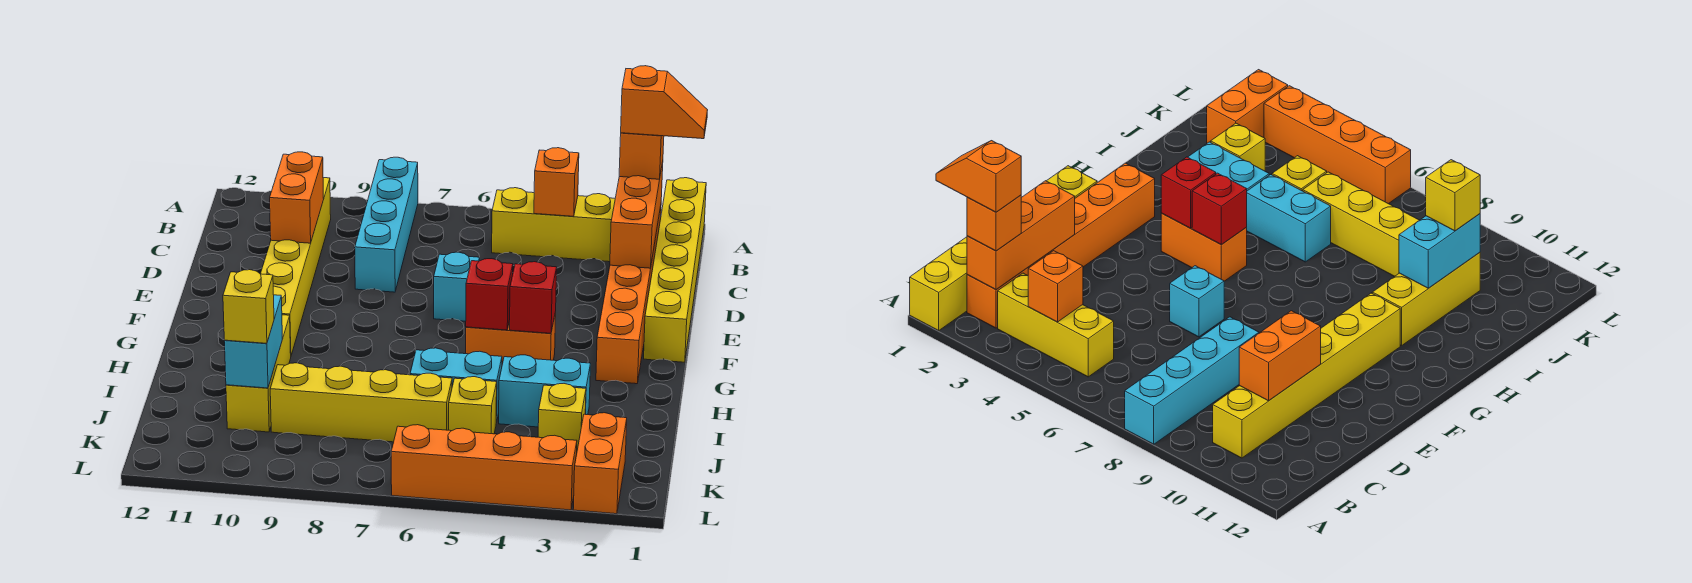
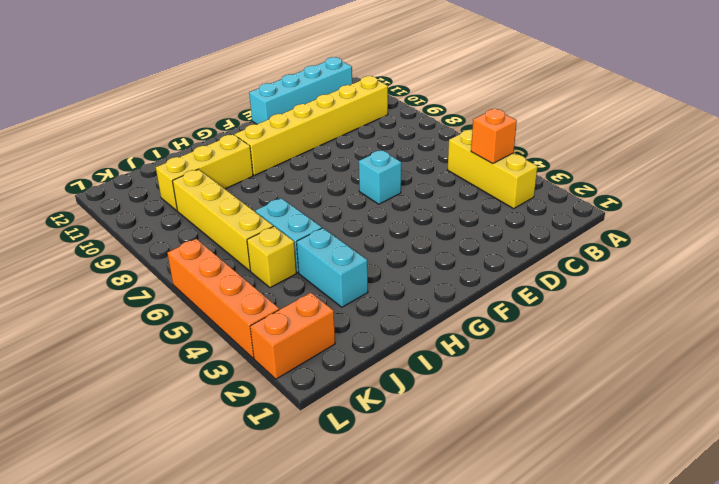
cyan 1x4 brick [249,57,352,124] -> cyan 1x4 brick moved to [355,157,418,292]
none -> yellow 1x6 brick [644,178,706,362]
none -> orange 1x6 brick [596,206,661,384]
none -> orange 1x2 brick [466,312,556,364]

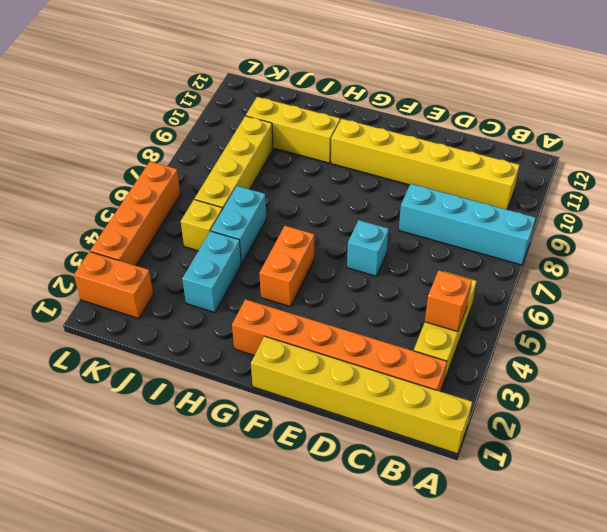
none -> yellow 1x1 brick [538,384,586,450]
none -> orange 1x3 brick [610,162,663,268]
none -> orange 1x2 brick [270,152,324,243]

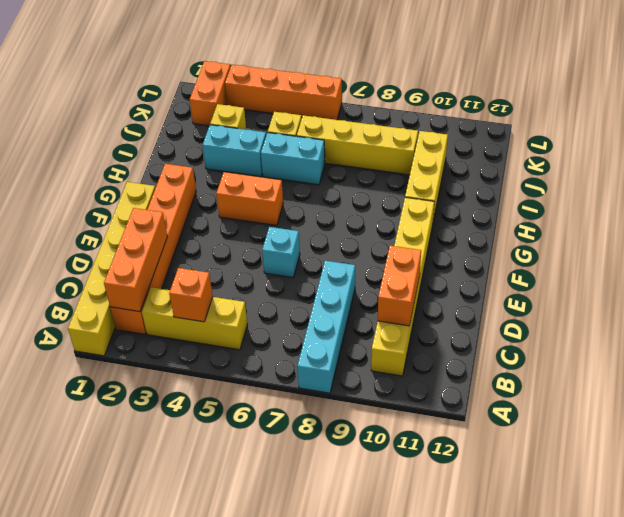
none -> red 1x1 brick [510,262,557,333]
none -> red 1x1 brick [466,259,513,330]
none -> cyan 1x2 brick [224,295,282,388]

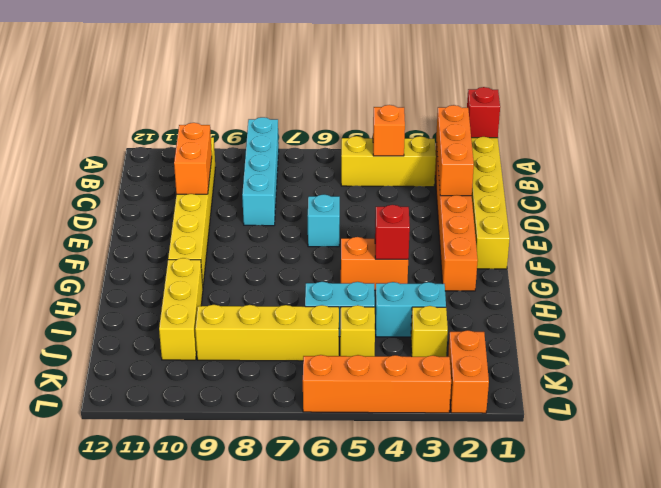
red 1x1 brick [467,87,500,138] -> red 1x1 brick moved to [466,259,513,330]
none -> cyan 1x2 brick [224,295,282,388]
none -> orange 1x1 brick [619,133,664,179]
none -> yellow 1x1 brick [223,270,274,343]

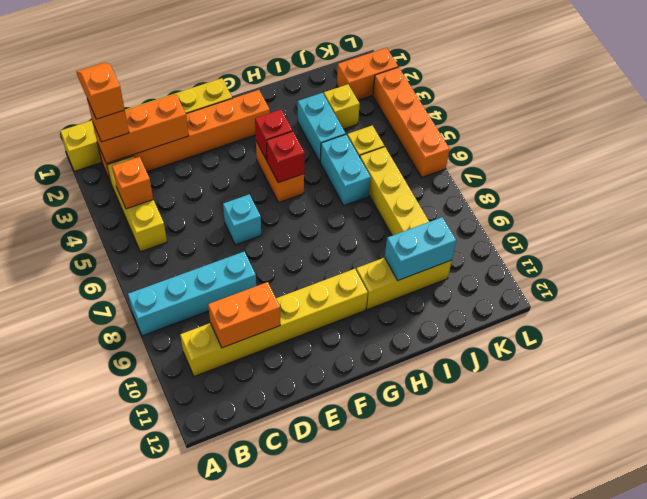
none -> yellow 1x1 brick [223,270,274,343]

